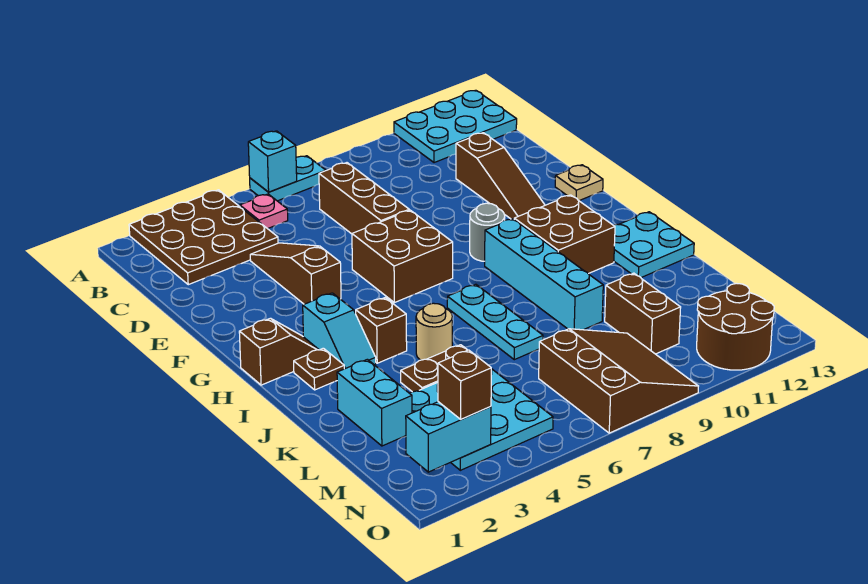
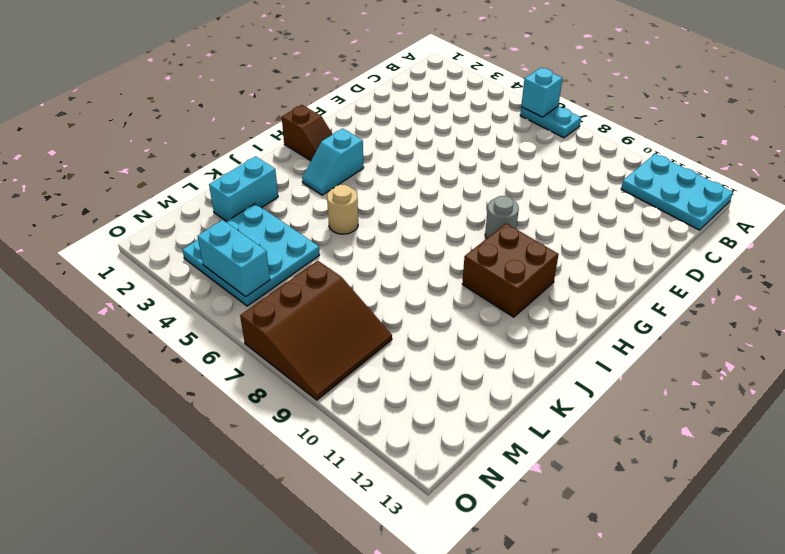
cyan 1x2 brick [198,220,270,297] -> cyan 1x2 brick moved to [406,402,491,472]
none -> brown 3x3 plate [129,190,278,285]
none -> pink 1x1 plate [240,194,288,229]
none -> brown 1x3 brick [319,163,409,234]

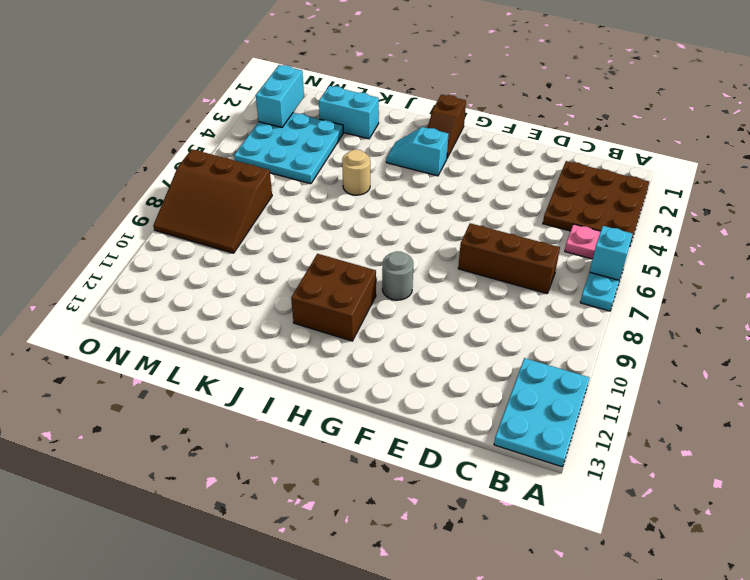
none -> brown 1x3 slope [250,243,341,304]
none -> brown 1x3 slope [456,133,545,219]
none -> brown 2x2 brick [352,210,453,303]

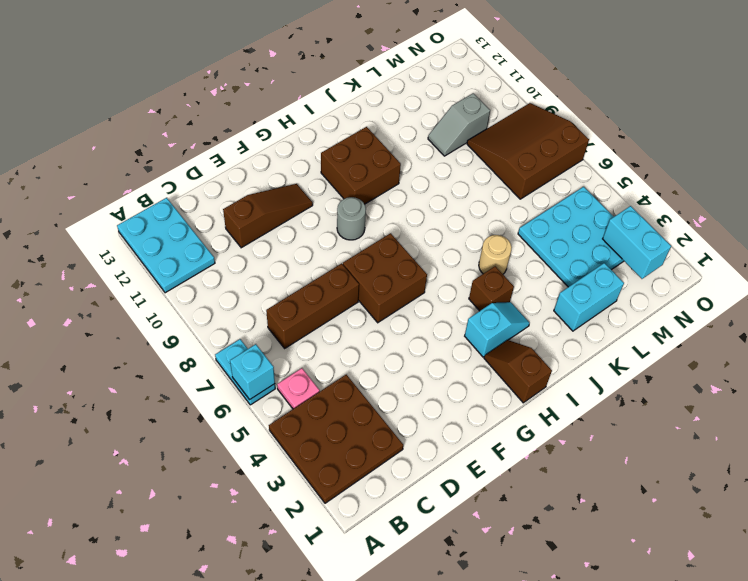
grey 1x2 slope [428,93,490,156] -> brown 1x2 brick [605,273,681,354]
none -> brown 1x3 slope [250,243,341,304]
none -> tan 1x1 plate [555,165,603,201]
none -> cyan 1x4 brick [485,219,603,330]

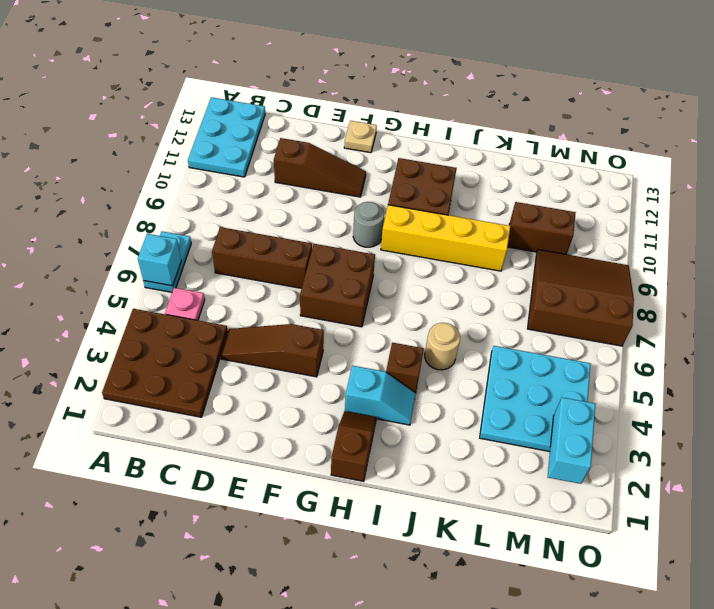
yellow 1x4 brick [381,205,510,271] -> cyan 1x4 brick [485,219,603,330]
none -> brown 1x1 plate [294,348,344,390]
none -> cyan 1x3 plate [447,284,543,360]
none -> cyan 2x2 plate [614,212,694,277]

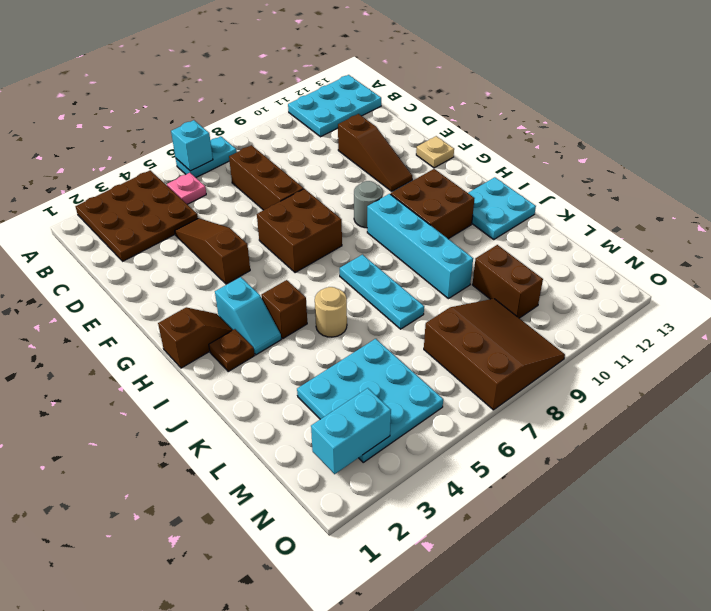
none -> cyan 1x2 brick [337,359,412,446]
none -> brown 1x2 plate [401,345,467,392]
none -> brown 2x2 round brick [697,283,774,370]

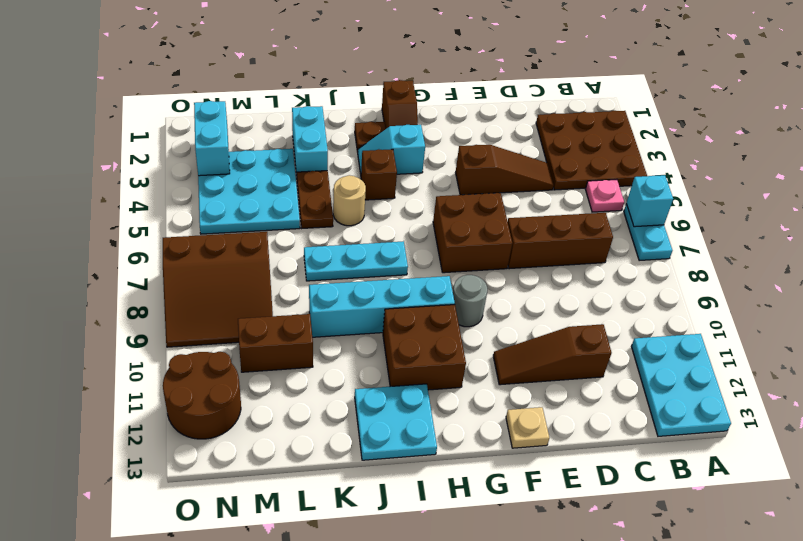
cyan 1x2 brick [292,106,328,176] -> cyan 1x2 brick turned to [337,359,412,446]
none -> brown 1x1 brick [438,350,491,419]

